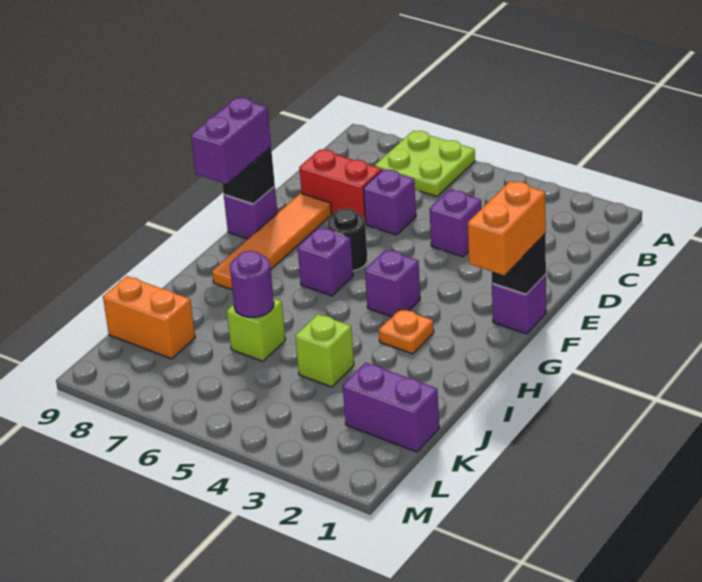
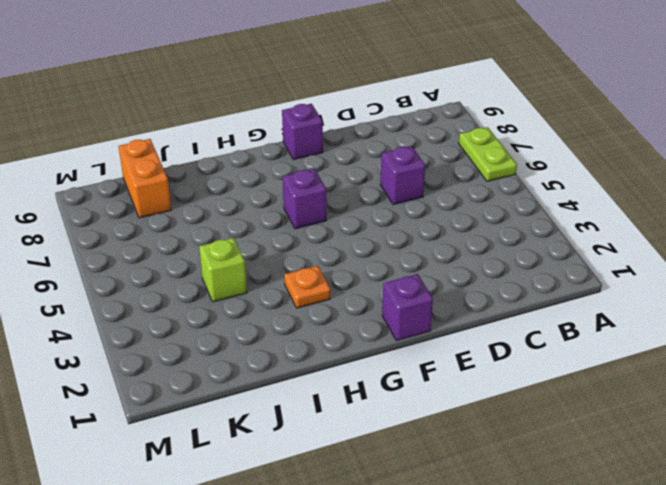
lime 1x2 plate [459,127,517,181] -> lime 2x2 plate [375,131,475,197]
none -> purple 1x1 brick [429,190,481,257]
none -> red 1x2 brick [299,149,382,223]
none -> orange 1x4 tile [212,193,331,290]

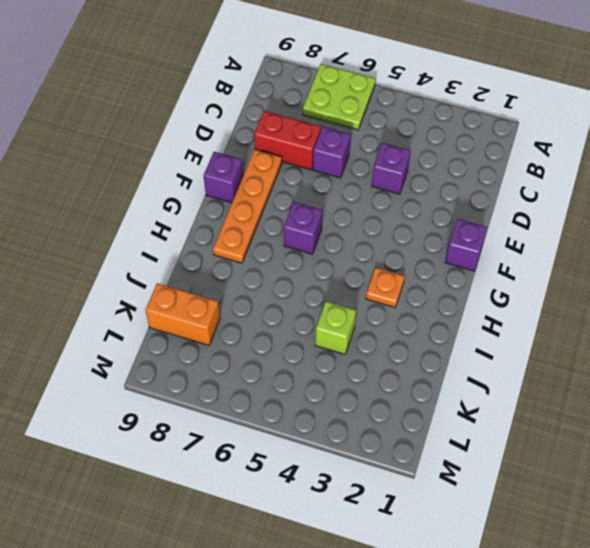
orange 1x4 plate [213,149,282,263] -> orange 1x4 tile [212,193,331,290]
none -> black 1x1 round brick [327,208,368,271]
none -> purple 1x1 brick [365,250,420,317]
none -> lime 1x1 brick [227,298,286,361]

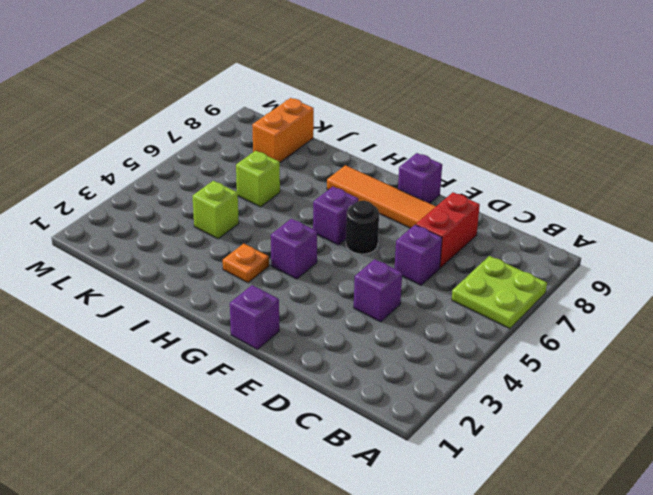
none -> purple 1x2 brick [343,363,439,452]
none -> black 1x1 brick [492,234,546,294]
none -> black 1x1 brick [222,147,275,204]

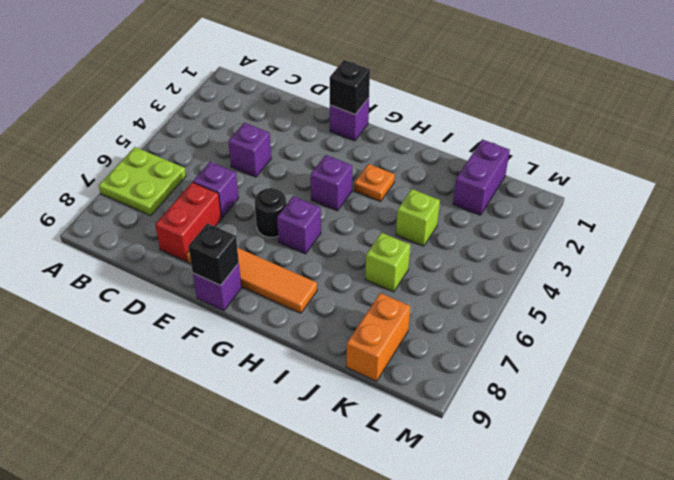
none -> purple 1x1 round brick [230,251,274,317]
none -> orange 1x2 brick [468,181,546,275]
none -> purple 1x2 brick [191,98,271,184]

